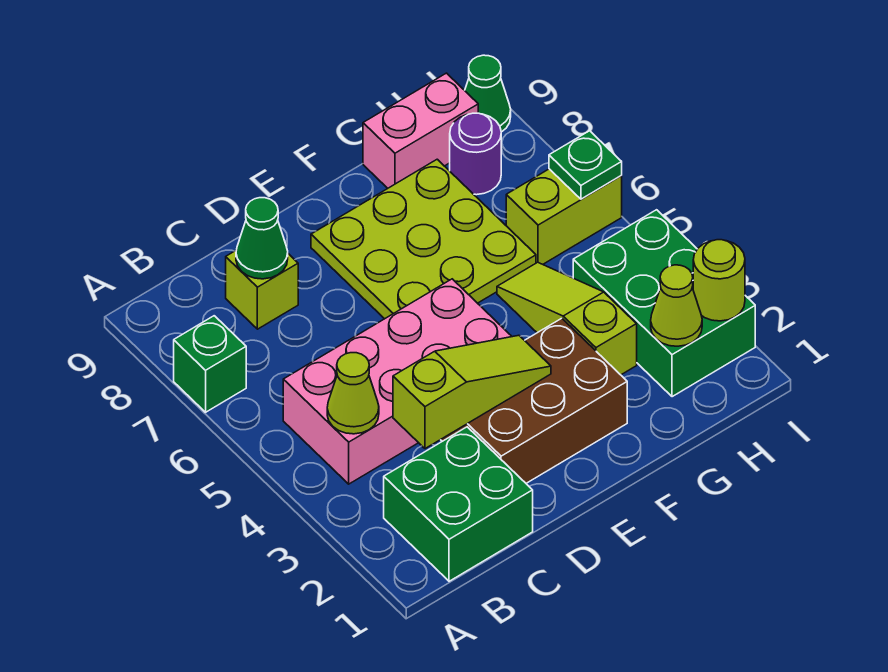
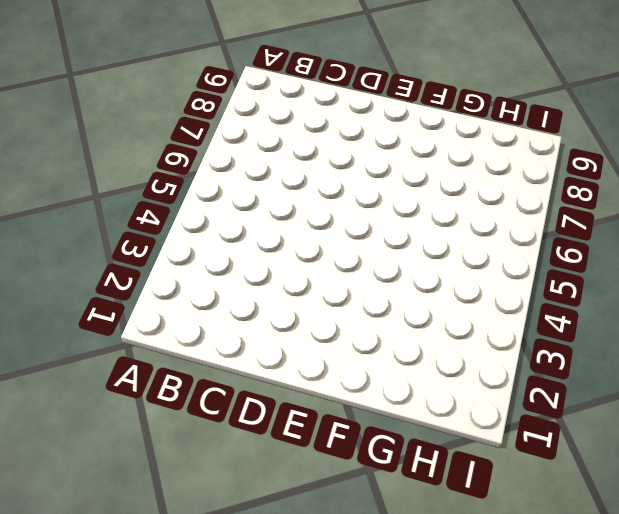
none -> green 1x1 brick [174,316,246,412]
none -> green 2x2 brick [384,427,533,581]
none -> pink 2x4 brick [283,279,512,484]

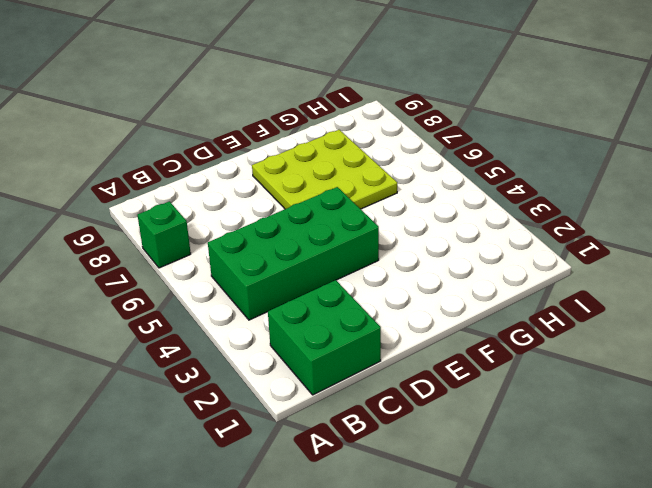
green 2x4 brick [208,187,379,320] -> pink 2x4 brick [283,279,512,484]
none -> lime 1x1 brick [226,251,298,329]
none -> brown 2x3 brick [441,318,627,483]
none -> lime 1x3 slope [497,262,637,375]

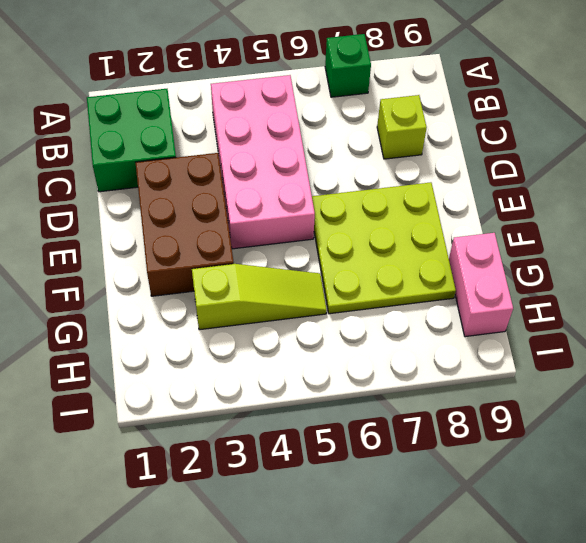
none -> green 2x3 brick [573,210,755,397]
none -> lime 1x2 brick [506,169,622,264]
none -> purple 1x1 round brick [450,113,501,195]

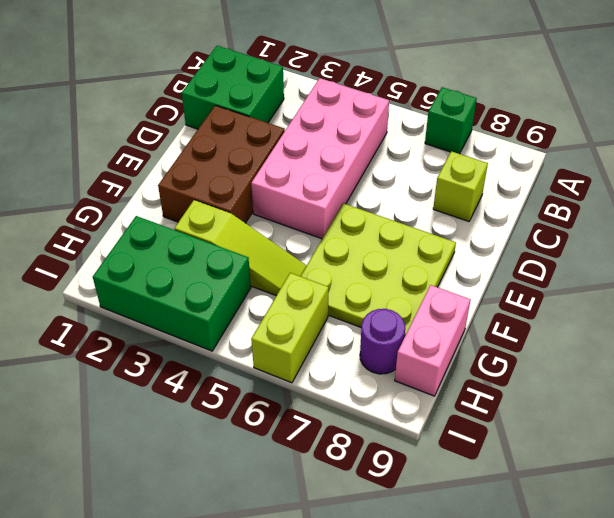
none -> green 1x1 cone [465,55,511,132]
none -> lime 1x1 cone [327,353,379,434]
none -> lime 1x3 slope [393,335,551,449]

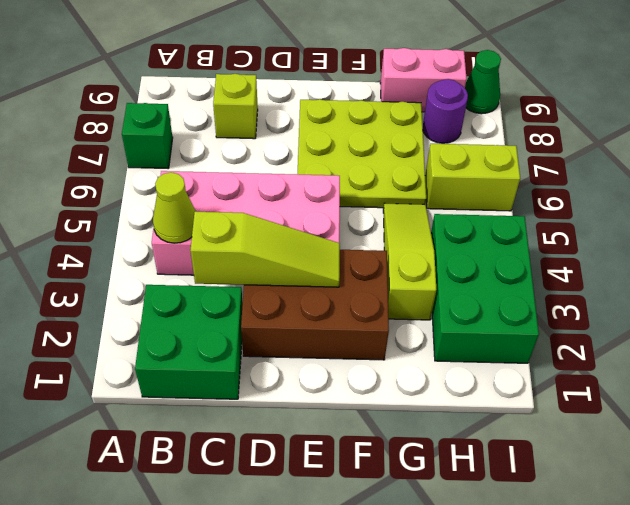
none -> green 1x1 cone [236,198,288,279]
none -> lime 1x1 cone [651,265,702,346]
none -> lime 1x1 round brick [693,240,745,321]

